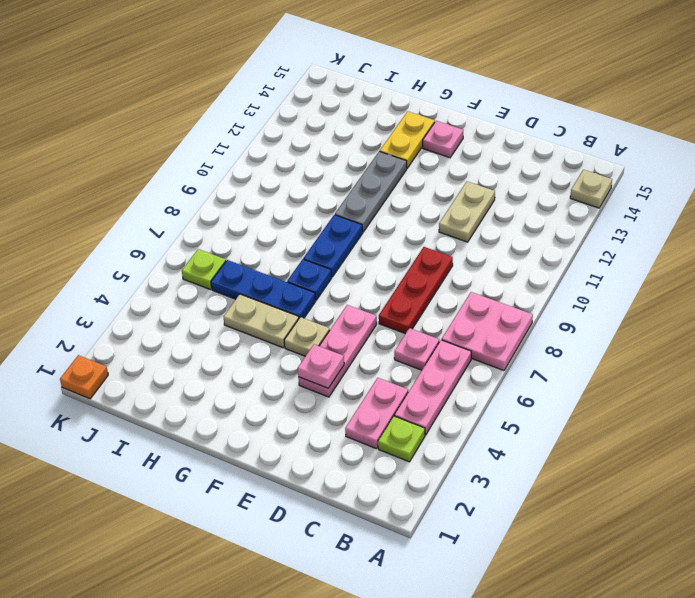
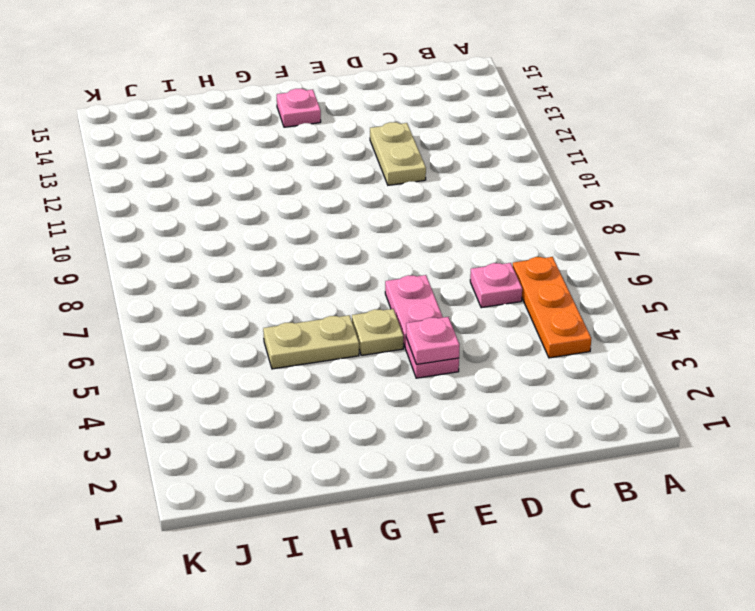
orange 1x3 plate [513,257,591,358] -> pink 1x3 plate [394,340,471,435]
none -> pink 2x2 plate [442,292,533,371]
none -> tan 1x1 plate [570,170,612,208]
none -> lime 1x1 plate [378,416,425,462]

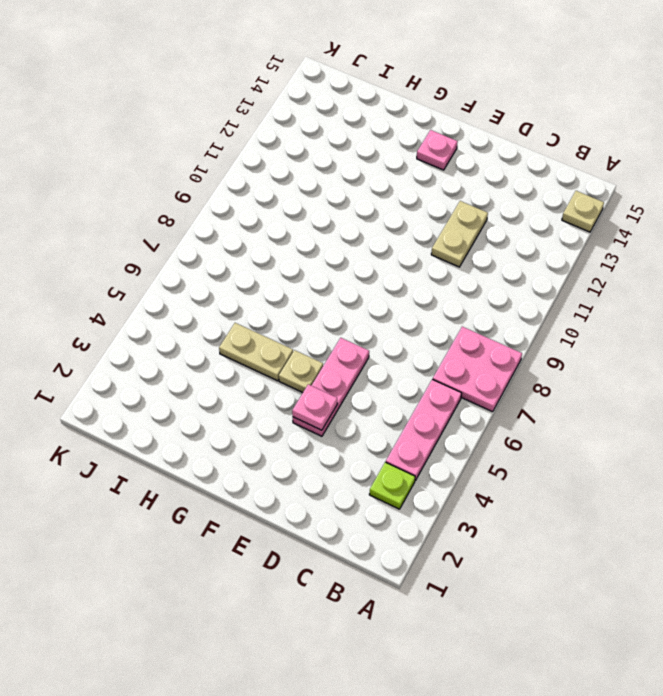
none -> pink 1x2 plate [345,378,408,449]
none -> pink 1x1 plate [394,328,439,370]
none -> red 1x3 plate [379,247,453,334]

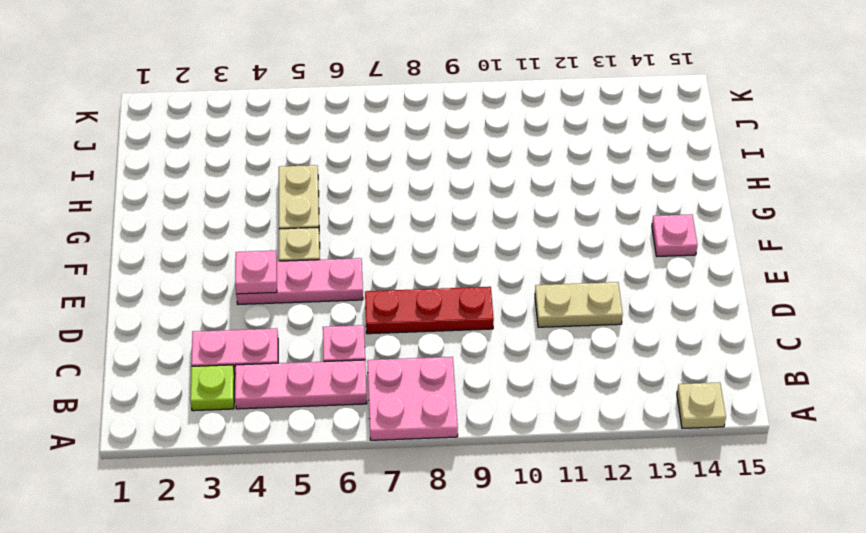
none -> blue 1x3 plate [211,260,316,318]
none -> blue 1x1 plate [287,259,332,300]
none -> blue 1x2 plate [303,215,363,277]

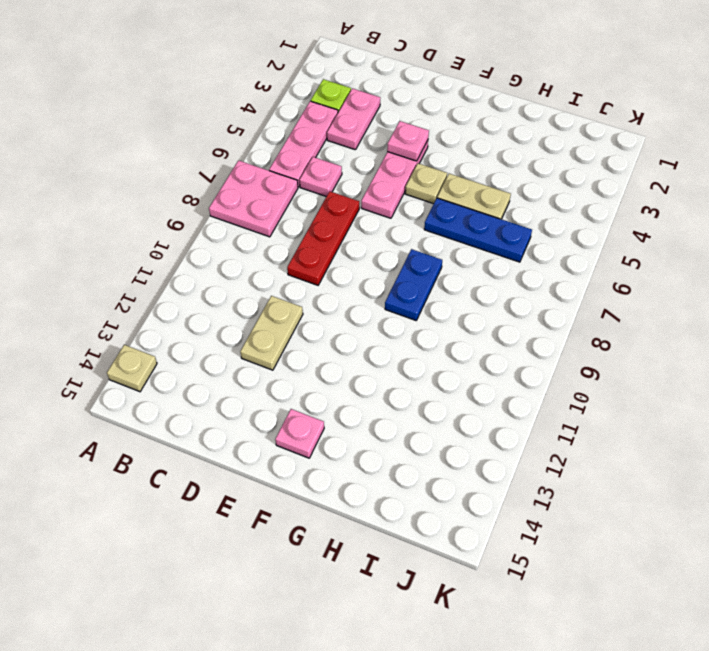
none -> blue 1x1 plate [287,259,332,300]
none -> grey 1x3 plate [335,151,407,232]
none -> yellow 1x2 plate [380,111,435,168]

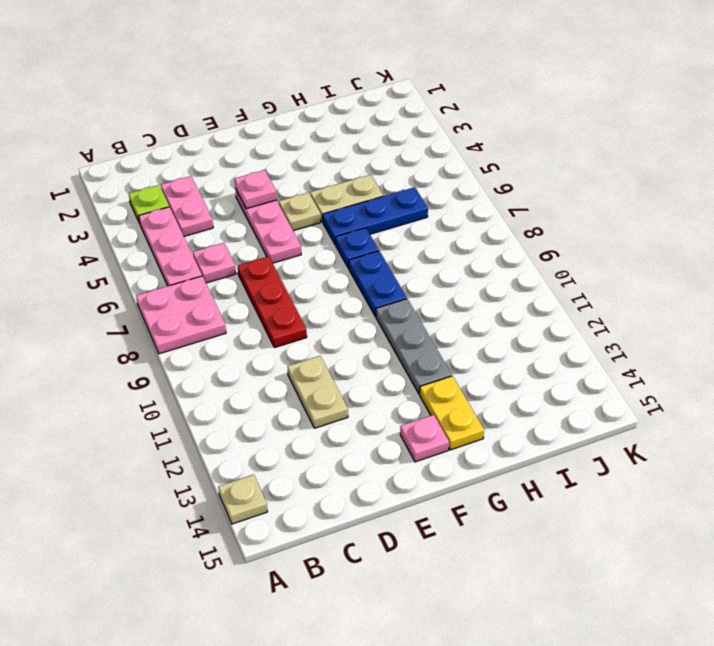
none -> lime 1x1 plate [182,249,226,290]
none -> orange 1x1 plate [60,355,108,399]

